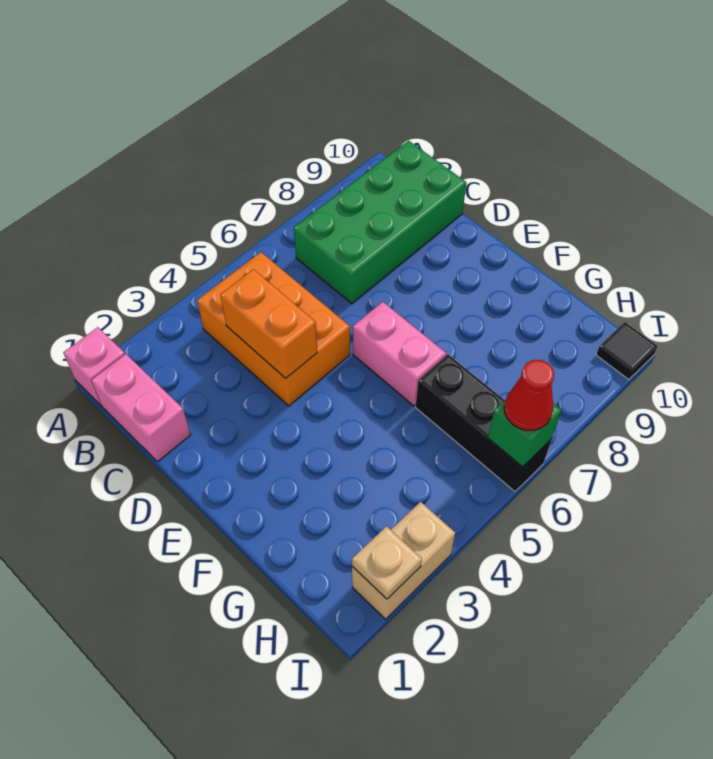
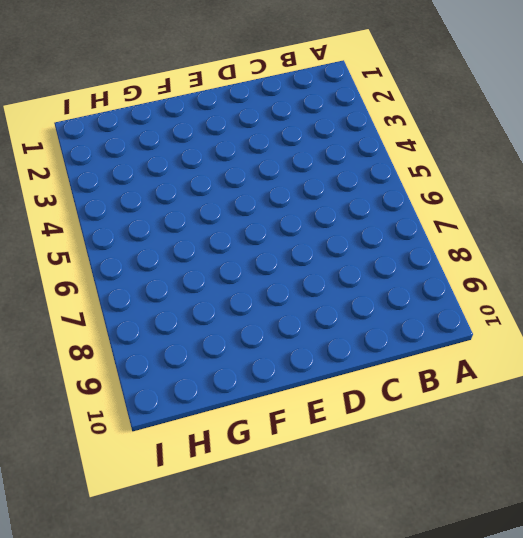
none -> pink 1x1 brick [63,327,125,406]
none -> pink 1x2 brick [91,354,191,462]
none -> orange 2x3 brick [197,252,350,406]

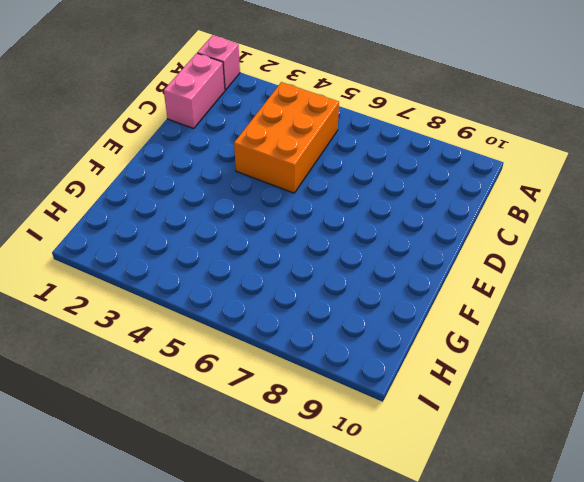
none -> green 2x4 brick [294,141,466,304]
none -> pink 1x2 brick [353,302,446,406]
none -> black 1x3 brick [416,355,552,491]

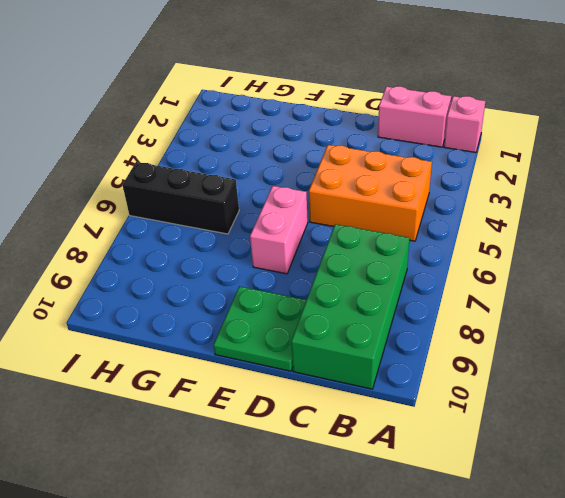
green 2x2 plate [214,286,306,371] -> none
pink 1x2 brick [250,186,308,274] -> pink 1x2 brick turned to [353,302,446,406]
none -> tan 1x2 brick [352,502,455,619]
none -> black 1x1 tile [596,322,658,380]
none -> orange 1x2 brick [220,269,317,378]

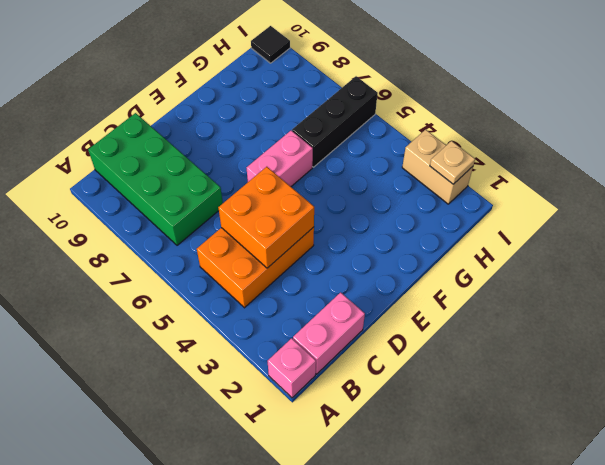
orange 2x2 brick [218,167,314,268] -> orange 1x2 brick [220,269,317,378]
none -> green 1x1 brick [488,399,561,467]
none -> red 1x1 cone [504,360,554,430]

